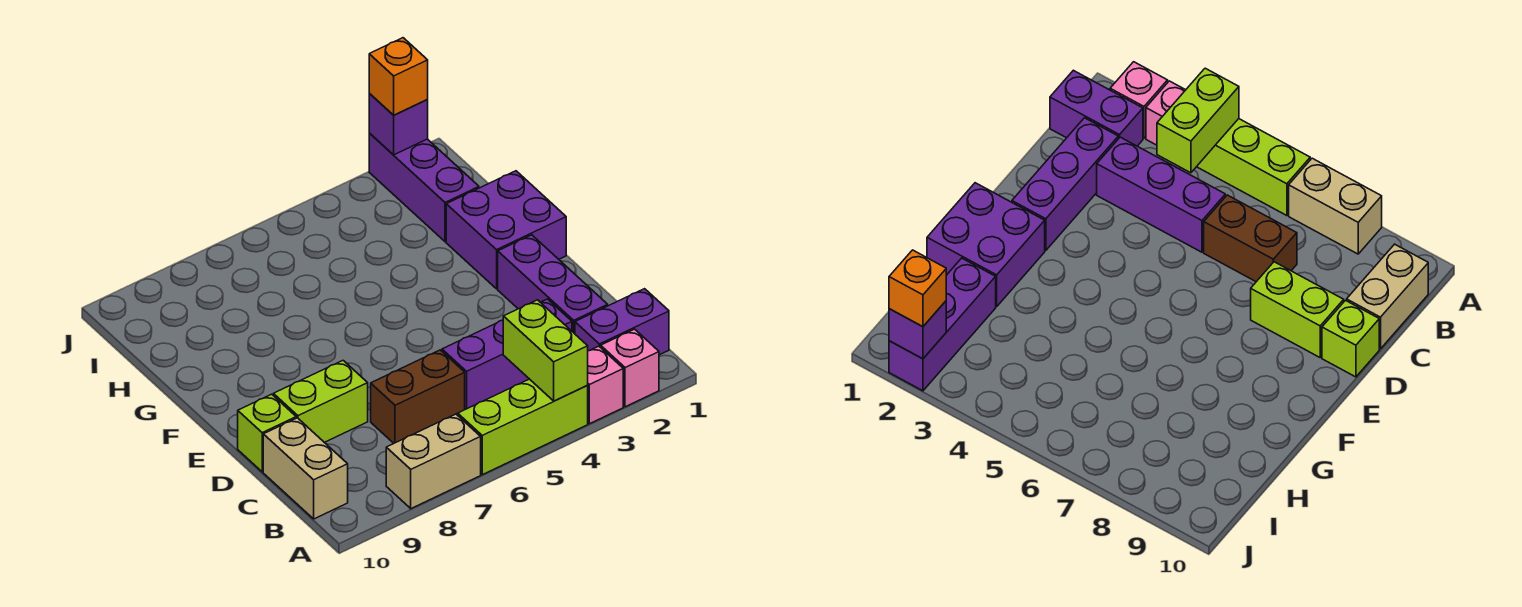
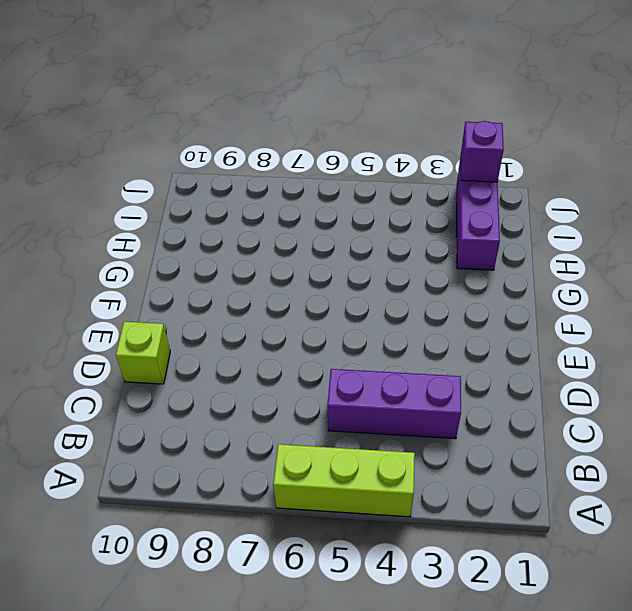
none -> pink 1x1 brick [601,329,659,407]
none -> pink 1x1 brick [587,346,623,424]
none -> tan 1x2 brick [386,414,481,509]

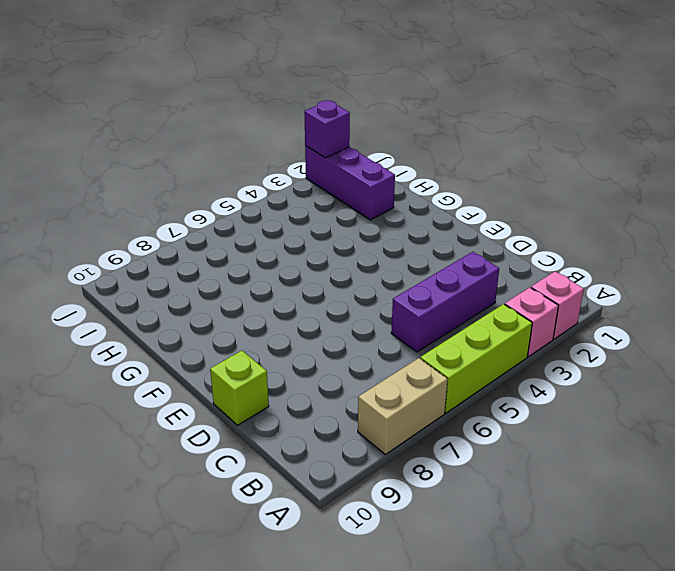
none -> purple 1x2 brick [575,289,669,355]
none -> tan 1x2 brick [263,418,348,519]
none -> purple 1x3 brick [498,235,608,334]

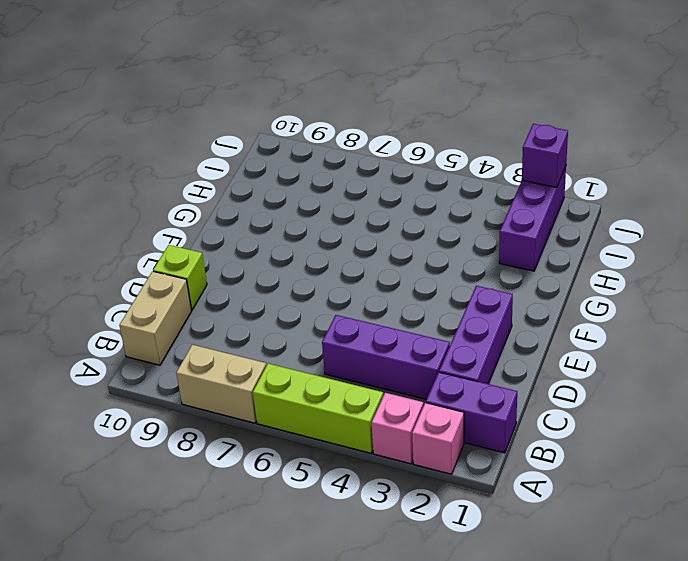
none -> brown 1x2 brick [371,350,465,443]
none -> lime 1x2 brick [273,361,368,442]
none -> purple 2x2 brick [446,171,566,289]

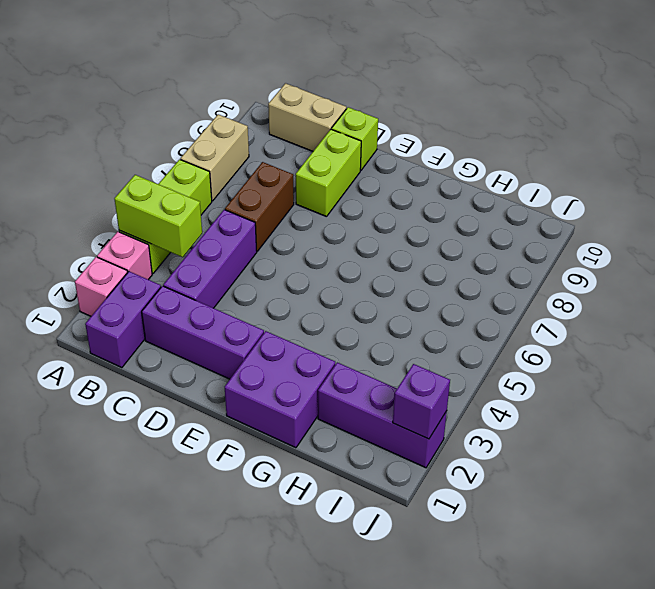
none -> orange 1x1 brick [369,38,428,115]

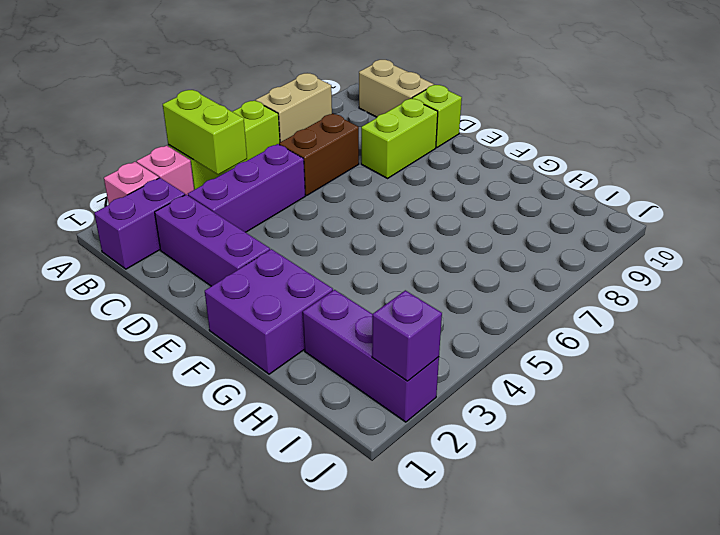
none -> orange 1x1 brick [369,38,428,115]

